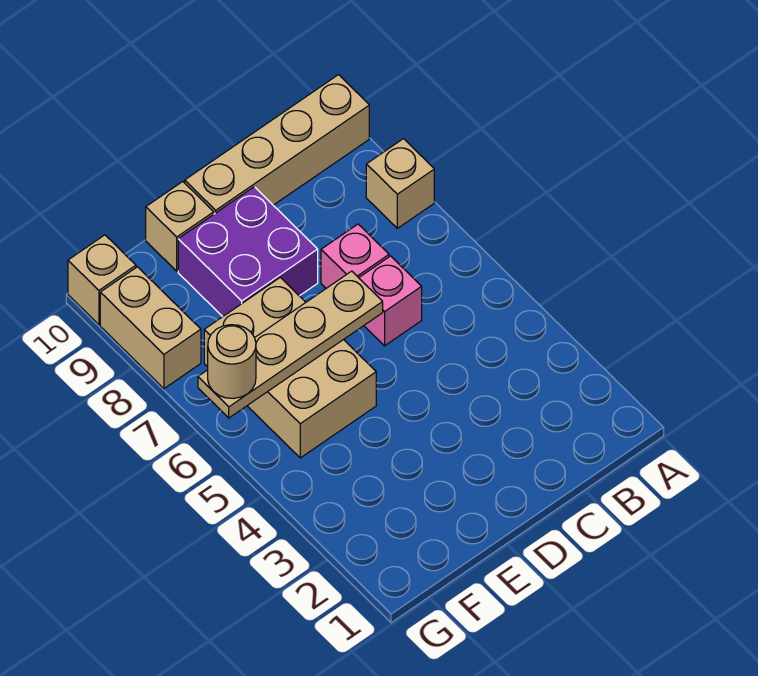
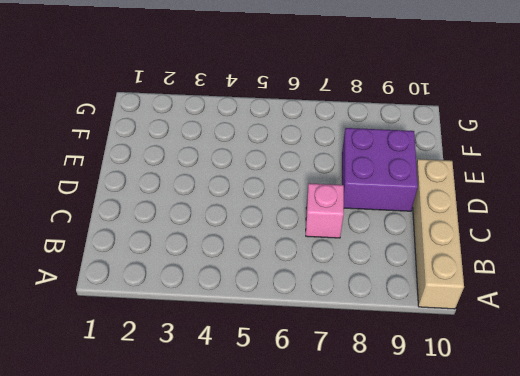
none -> tan 1x1 brick [366,139,434,228]
none -> pink 1x1 brick [359,256,422,346]

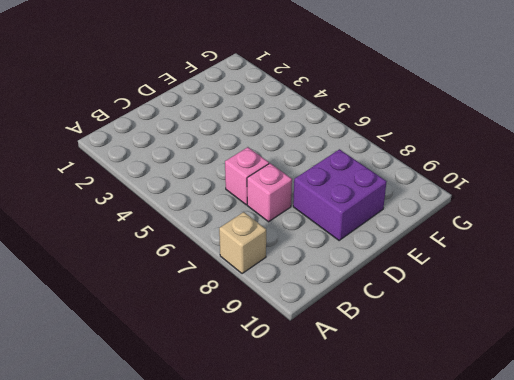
none -> tan 1x4 brick [185,75,369,214]
none -> tan 2x3 brick [204,277,376,458]

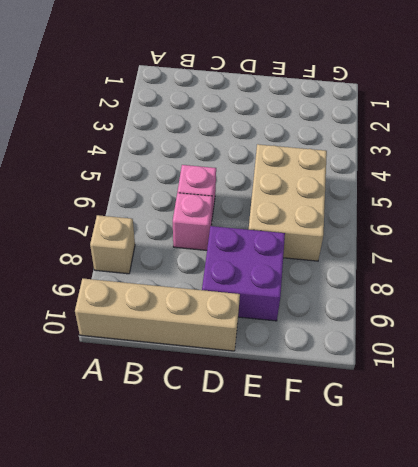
none -> tan 1x1 brick [146,182,214,271]
none -> tan 1x2 brick [100,267,201,389]

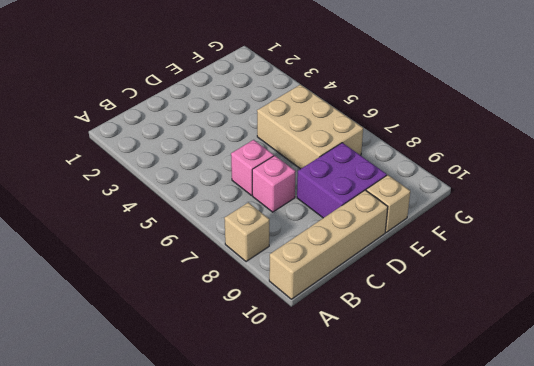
none -> tan 1x2 brick [100,267,201,389]
none -> tan 1x1 brick [68,235,136,325]

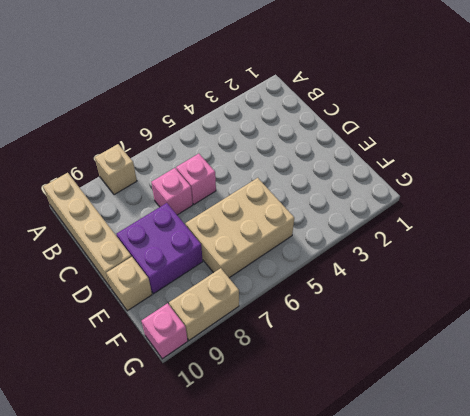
pink 1x1 brick [141,303,188,359] -> tan 1x1 brick [68,235,136,325]
none -> tan 1x4 plate [198,271,383,418]
none -> tan 1x1 round brick [208,325,256,398]

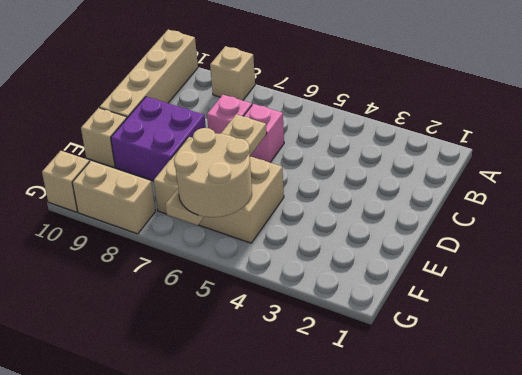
tan 2x2 round brick [174,128,252,217] -> tan 1x1 round brick [208,325,256,398]

